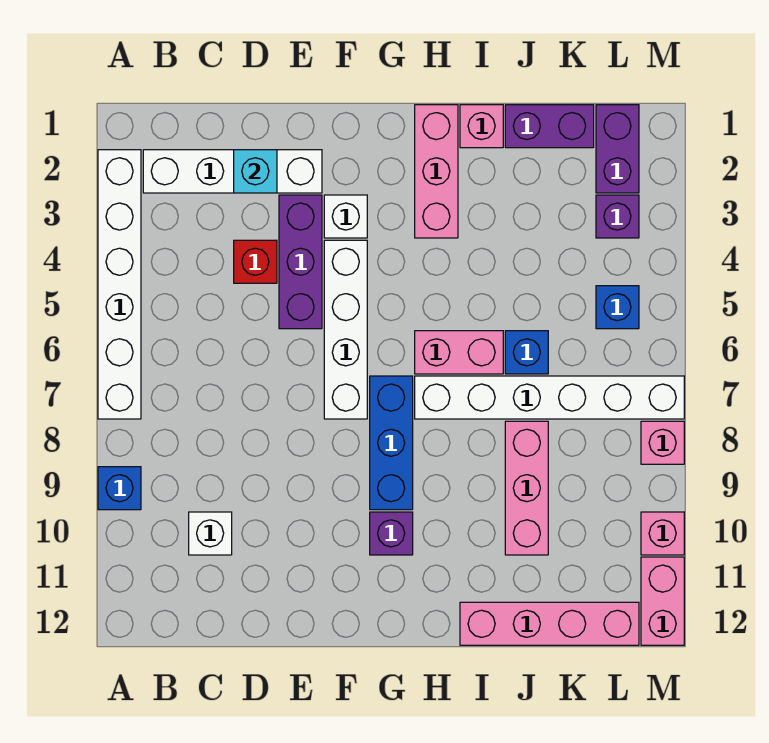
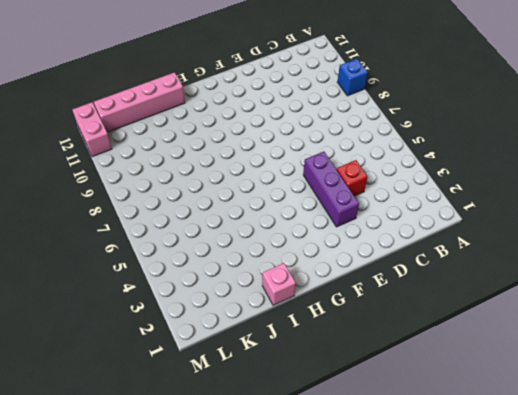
none -> white 1x6 brick [98,150,141,419]
none -> white 1x4 brick [143,150,322,193]
none -> white 1x1 brick [189,512,232,555]

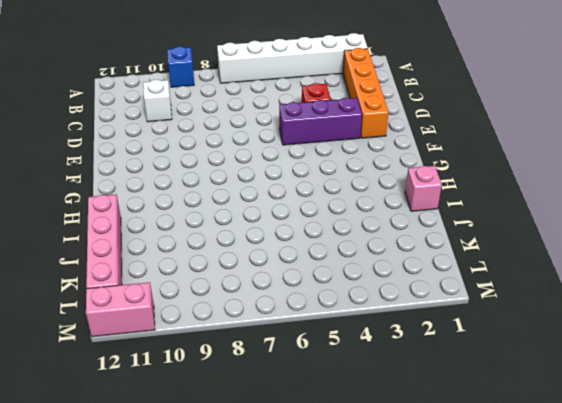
orange 1x4 brick [343,48,389,138] -> white 1x4 brick [143,150,322,193]
none -> white 1x1 brick [324,195,367,238]
none -> white 1x4 brick [324,240,367,419]
none -> blue 1x3 brick [370,376,413,510]

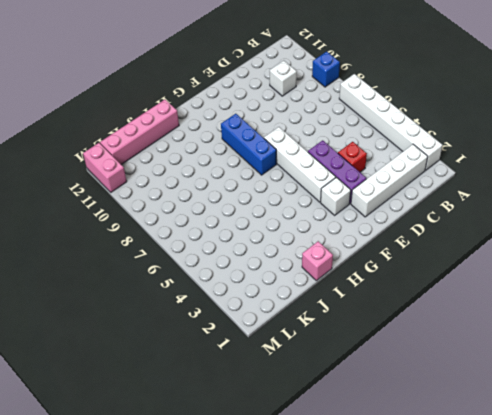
none -> purple 1x1 brick [370,512,413,555]
none -> pink 1x3 brick [415,105,458,238]
none -> pink 1x2 brick [415,331,503,374]

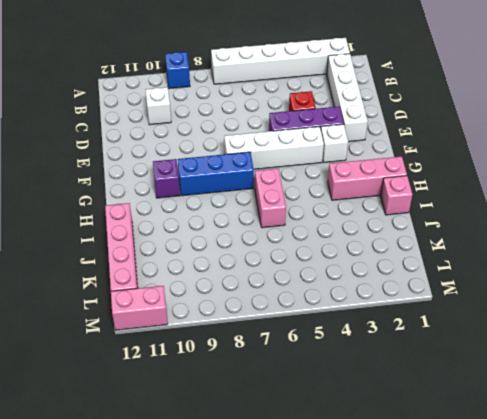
none -> white 1x6 brick [415,376,684,419]
none -> purple 1x2 brick [505,105,594,148]
none -> blue 1x1 brick [505,331,548,374]

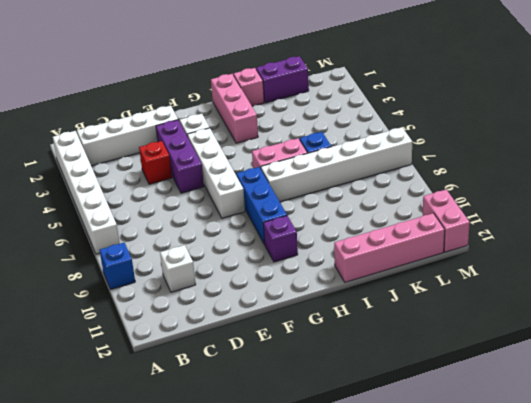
none -> pink 1x3 brick [505,421,548,555]
none -> purple 1x2 brick [596,105,639,193]
none -> purple 1x1 brick [596,195,639,238]

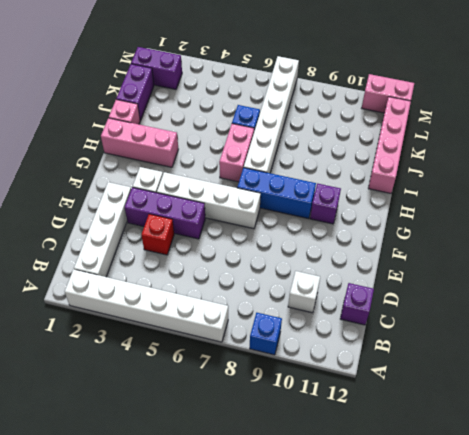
purple 1x1 brick [340,283,374,325] -> purple 1x1 brick moved to [596,195,639,238]
none -> pink 1x3 brick [505,421,548,555]
none -> blue 1x1 brick [596,286,639,329]
none -> pink 1x1 brick [641,421,684,464]

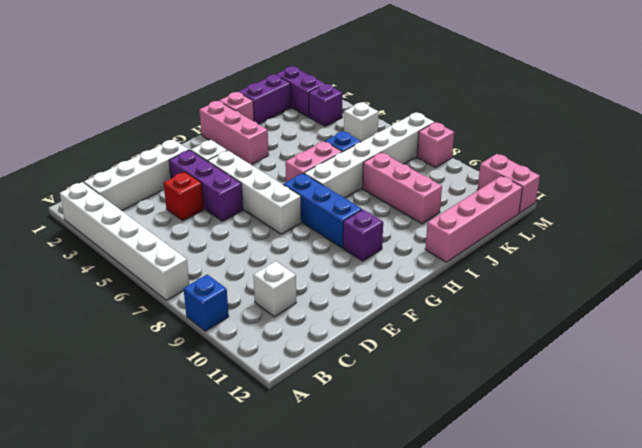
white 1x1 brick [344,103,379,142] -> blue 1x1 brick [596,286,639,329]
none -> pink 1x1 brick [641,512,684,555]
none -> cyan 1x1 brick [234,150,277,193]

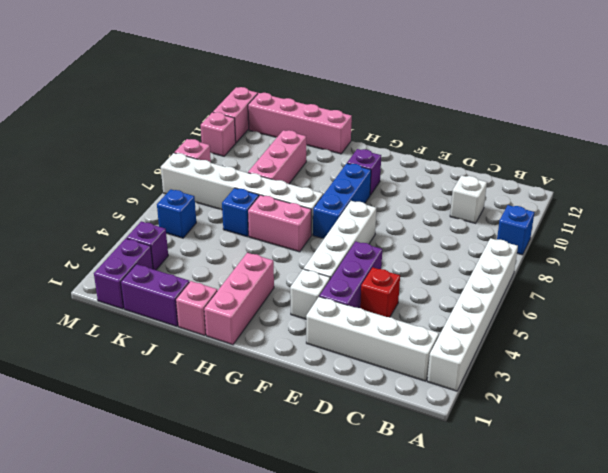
none -> cyan 1x1 brick [234,150,277,193]

